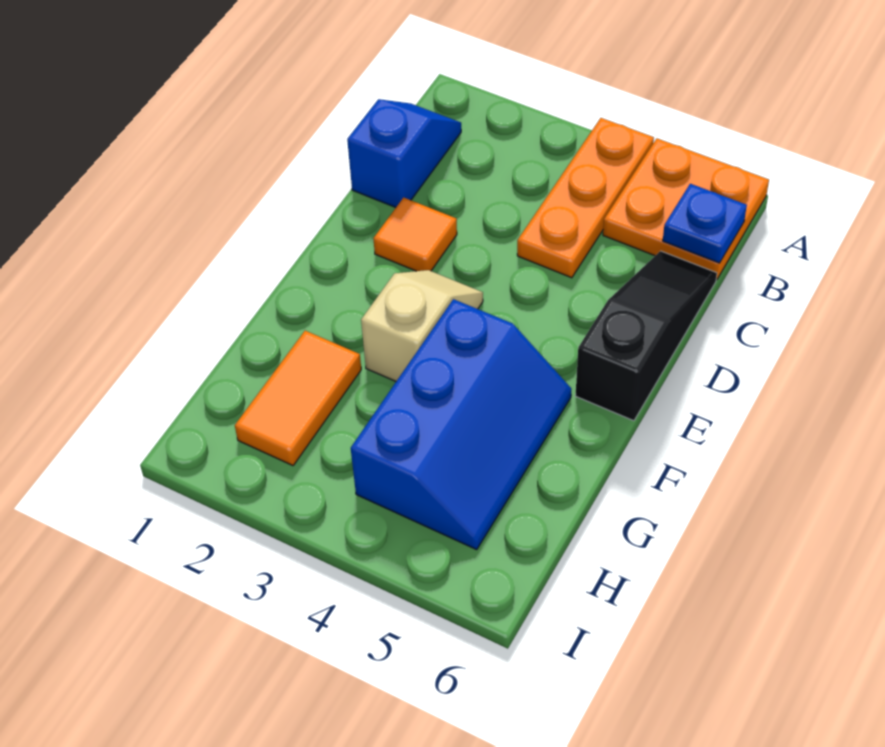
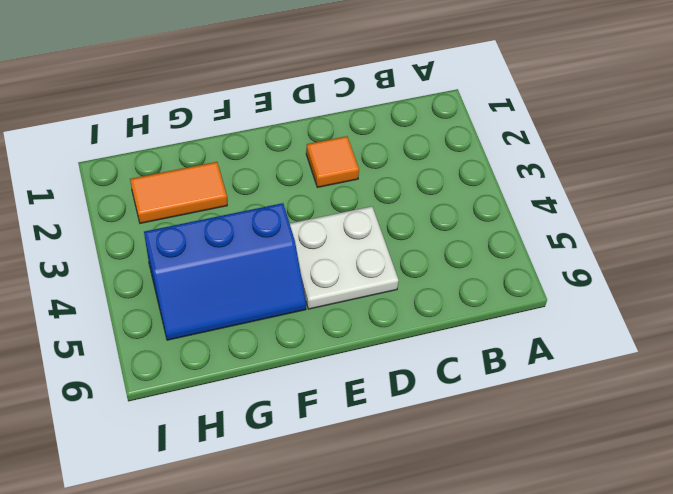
white 2x2 plate [290,206,399,309] -> none
none -> orange 1x3 plate [517,118,654,278]
none -> orange 2x2 plate [603,139,769,280]

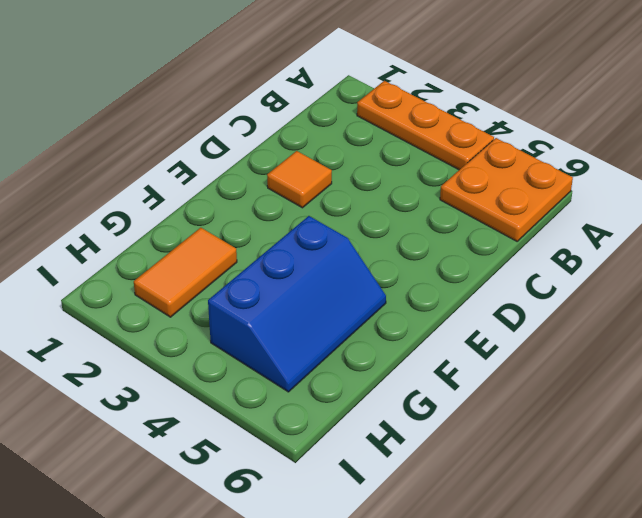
orange 1x3 plate [357,81,494,170] -> orange 1x3 plate turned to [517,118,654,278]
none -> blue 1x2 slope [347,99,461,207]
none -> black 1x3 slope [575,251,717,421]

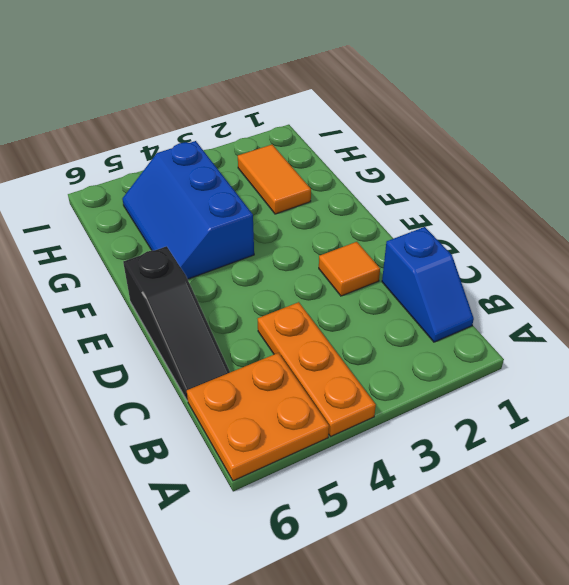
none -> tan 1x2 slope [361,270,483,381]
none -> blue 1x1 plate [663,184,747,263]

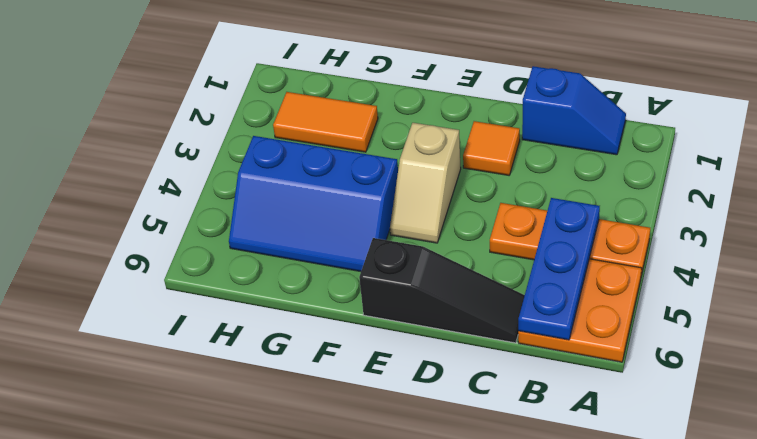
blue 1x3 plate [518,198,600,340] -> blue 1x1 plate [663,184,747,263]
tan 1x2 slope [390,123,461,243] -> tan 1x2 slope turned to [361,270,483,381]

